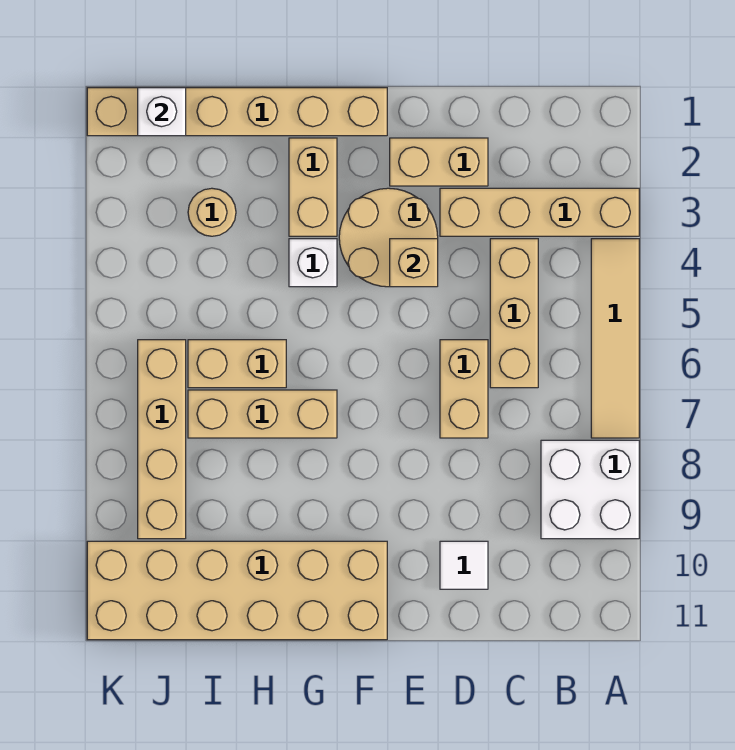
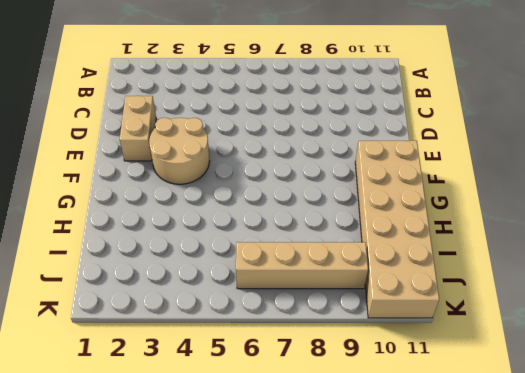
none -> tan 1x4 brick [440,188,639,236]
none -> tan 1x4 tile [591,239,639,438]
none -> white 2x2 brick [541,440,639,539]

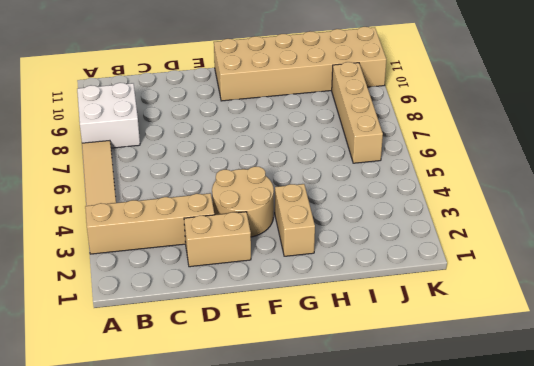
none -> tan 1x3 brick [490,239,538,388]
none -> tan 1x2 brick [440,340,488,438]
none -> white 1x1 tile [440,541,488,589]

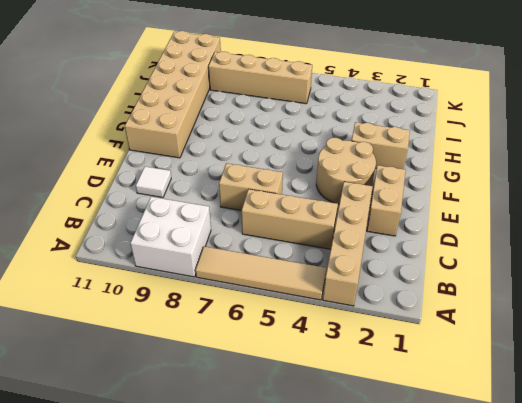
none -> tan 1x6 brick [87,88,387,136]
none -> white 1x1 brick [289,239,337,287]
none -> tan 1x3 brick [188,390,337,438]

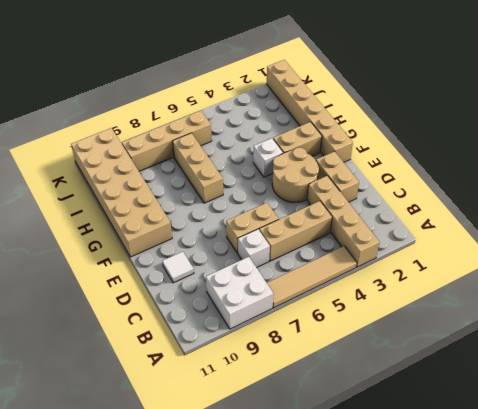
white 1x1 brick [238,229,270,268] -> white 1x1 brick moved to [138,88,186,136]
none -> tan 1x2 brick [188,340,286,388]
none -> tan 1x1 round brick [188,188,236,236]
none -> tan 1x1 brick [390,239,438,287]

